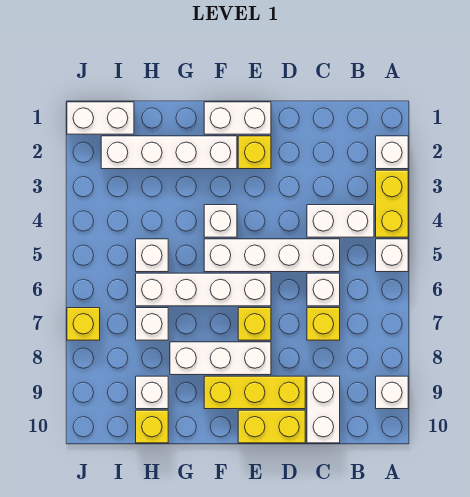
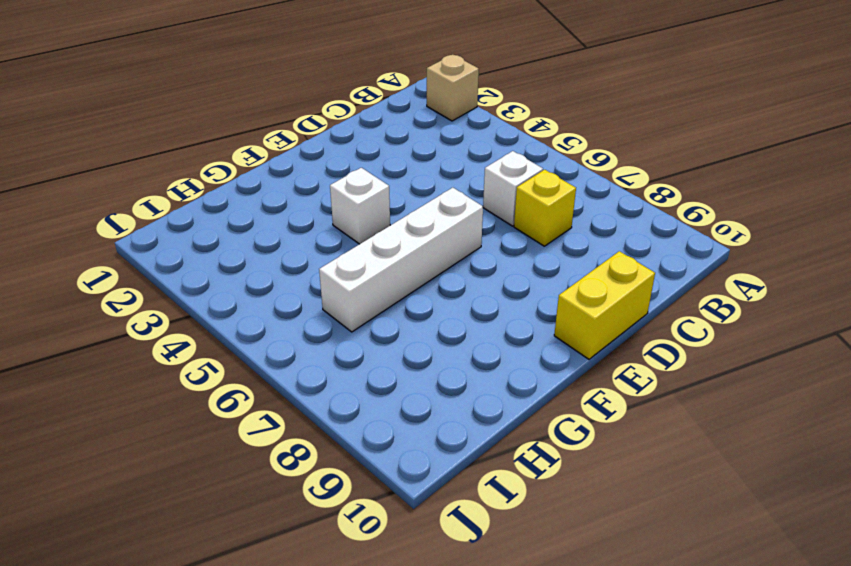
tan 1x1 brick [427,55,479,121] -> white 1x1 brick [376,136,408,169]
none -> yellow 1x2 brick [376,170,408,237]
none -> white 1x1 brick [376,239,408,272]
none -> white 1x1 brick [376,376,408,409]

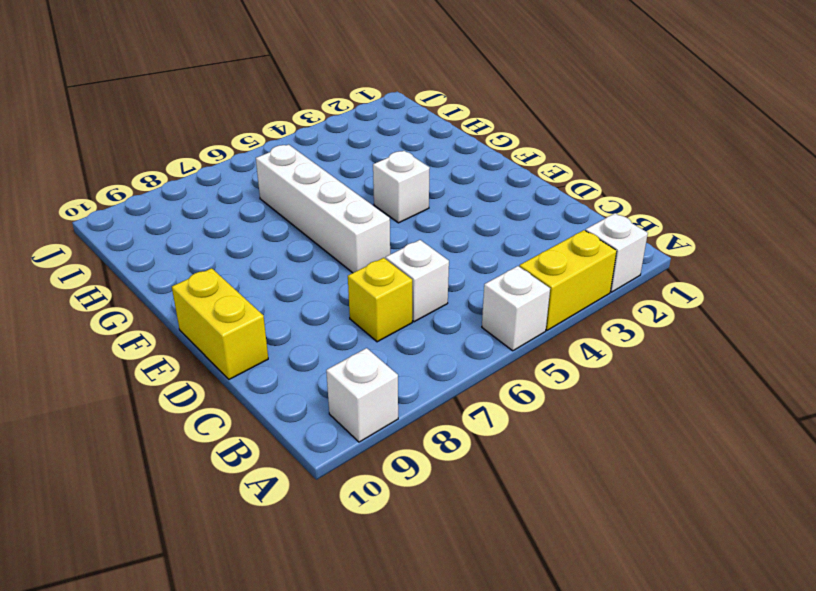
none -> white 1x2 brick [307,205,374,237]
none -> white 1x4 brick [204,239,340,272]
none -> white 1x2 brick [307,376,340,443]

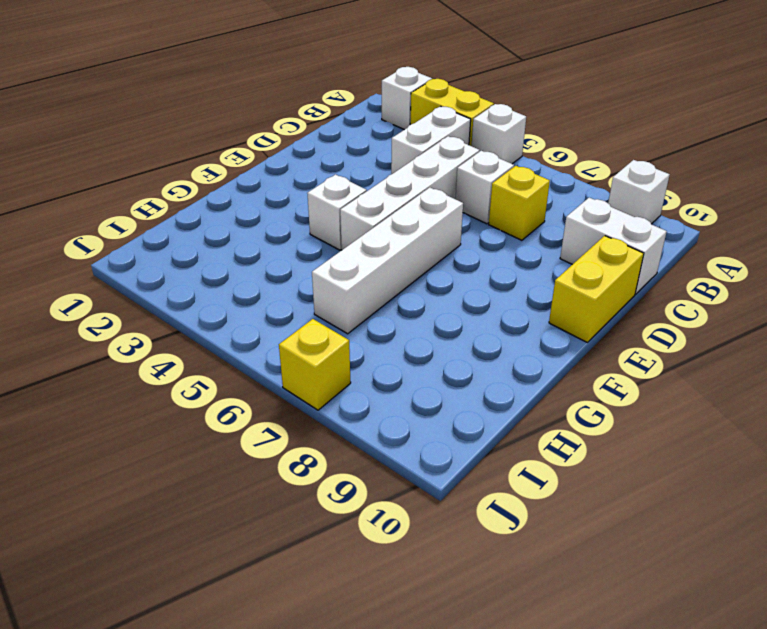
none -> yellow 1x3 brick [204,376,305,409]
none -> white 1x2 brick [204,102,271,134]
none -> yellow 1x1 brick [238,136,271,169]

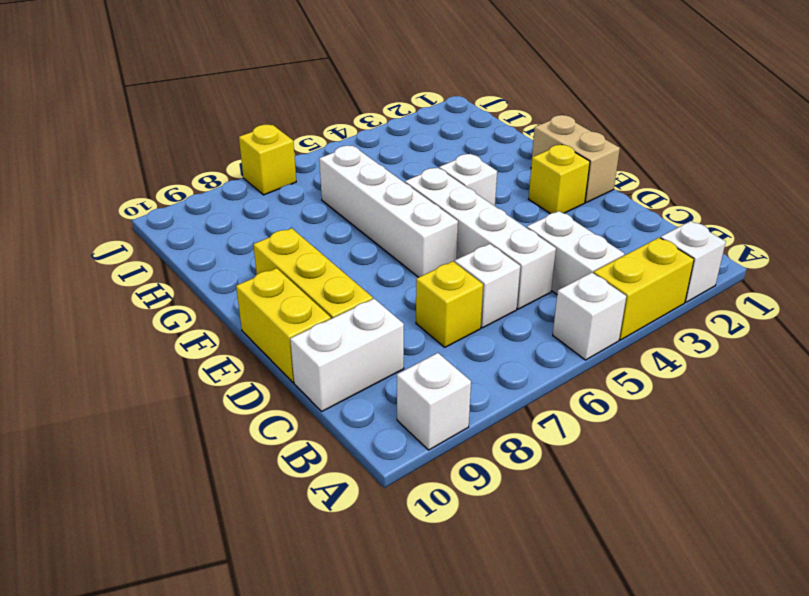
tan 1x2 brick [531,115,620,203] -> white 1x2 brick [204,102,271,134]
none -> yellow 1x1 brick [238,308,271,340]
none -> white 1x3 brick [170,342,271,375]
none -> white 1x4 brick [101,136,237,169]

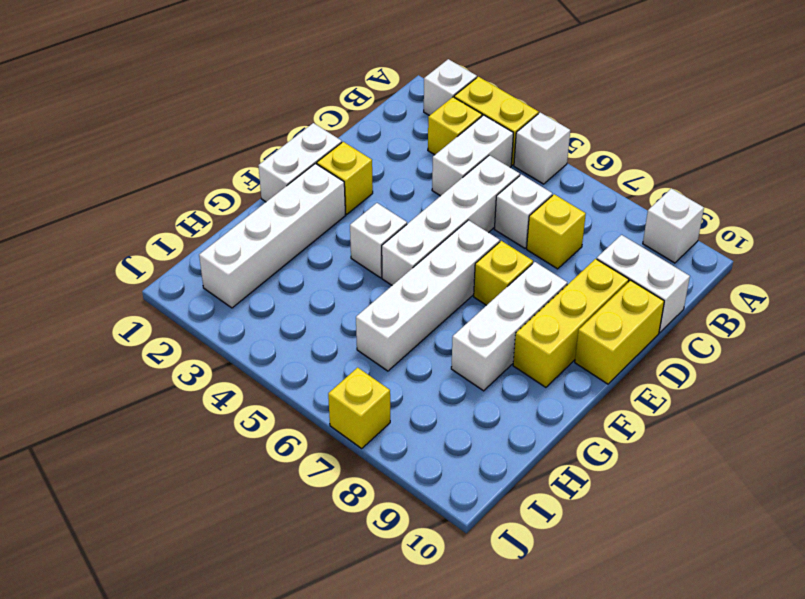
yellow 1x1 brick [428,97,482,155] -> yellow 1x1 brick moved to [136,410,168,443]
none -> white 1x1 brick [136,239,168,272]
none -> white 1x1 brick [136,308,168,340]
none -> white 1x1 brick [136,376,168,409]

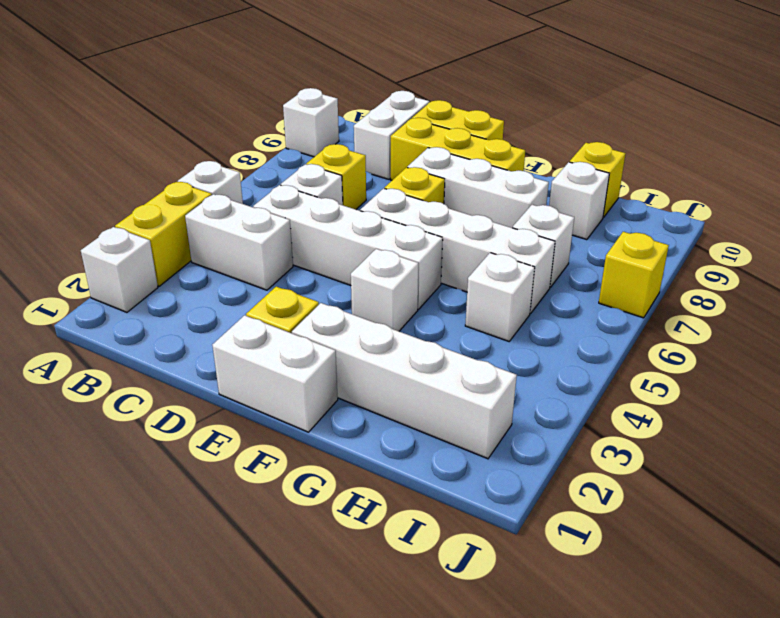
none -> white 1x2 brick [67,102,134,134]

